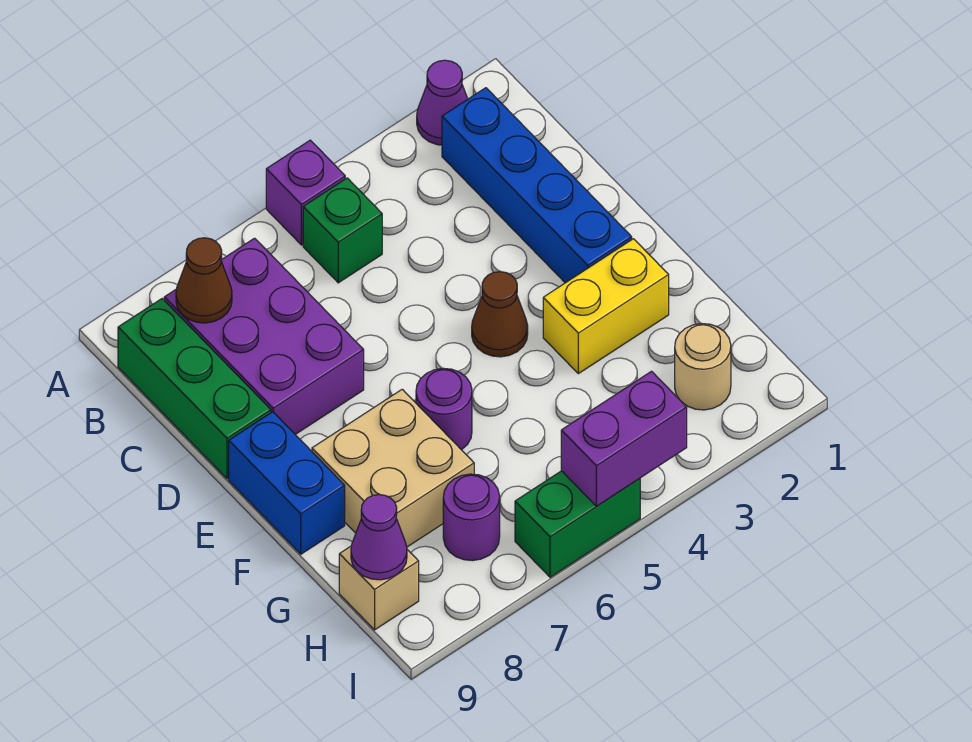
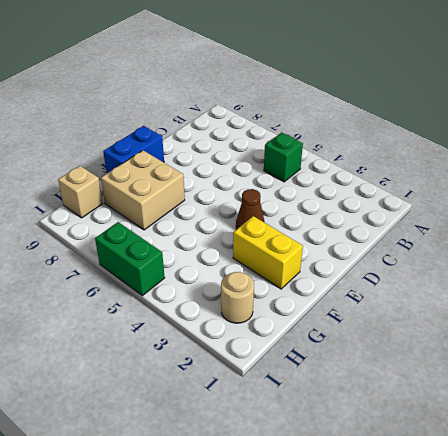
none -> purple 1x1 cone [417,60,468,145]
none -> purple 1x1 brick [266,140,345,245]
none -> blue 1x4 brick [442,88,632,283]

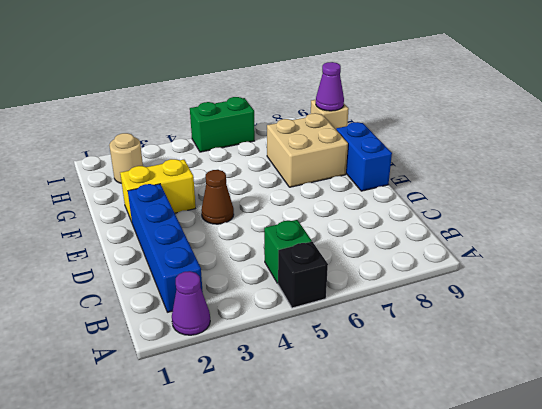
black 1x1 brick [278,242,328,308] -> purple 1x1 brick [266,140,345,245]
none -> purple 2x3 brick [164,238,364,434]
none -> green 1x3 brick [118,299,271,479]
none -> purple 1x1 round brick [416,368,472,450]

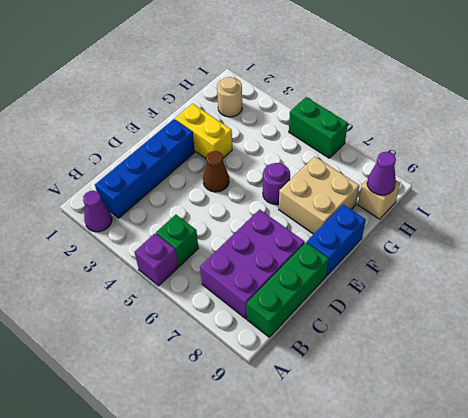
none -> purple 1x1 round brick [443,474,500,561]
none -> brown 1x1 cone [176,238,232,323]
none -> purple 1x2 brick [561,371,687,506]

